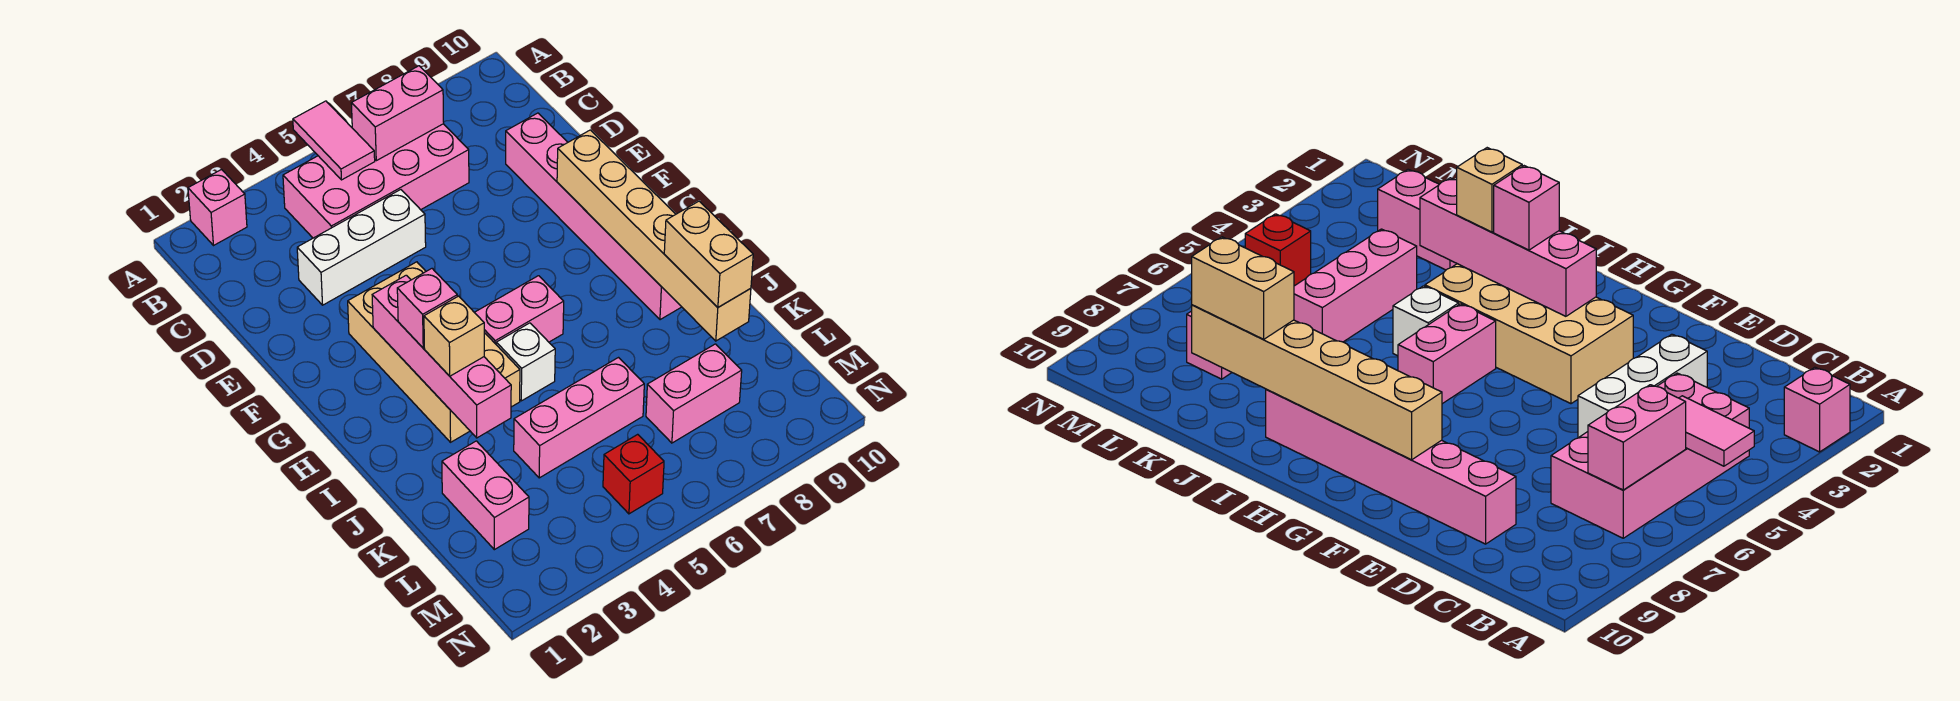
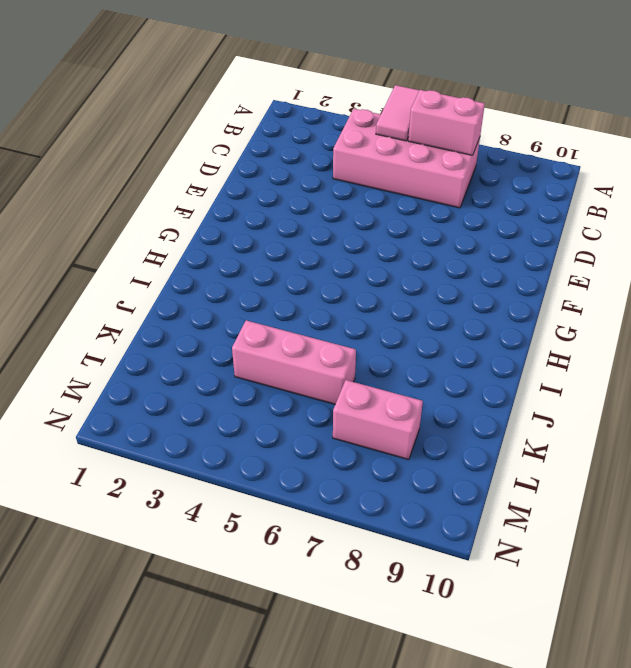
none -> pink 1x1 brick [188,170,247,245]
none -> white 1x3 brick [297,190,426,305]
none -> pink 1x6 brick [506,113,681,320]

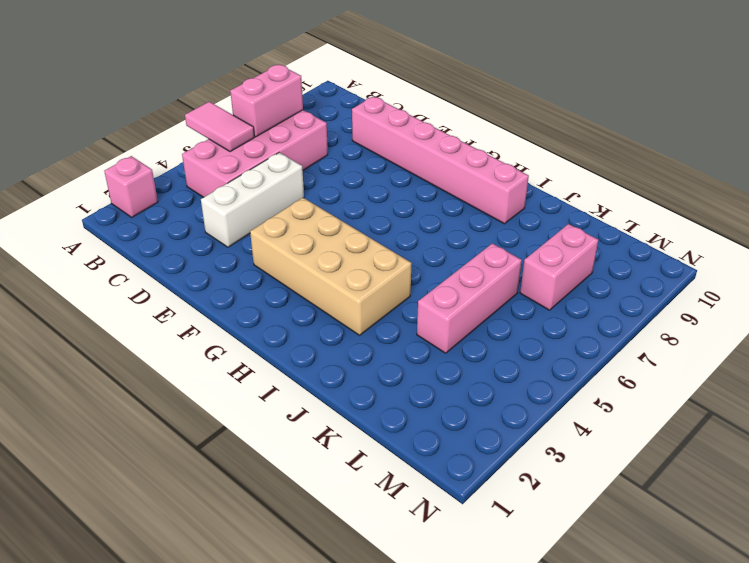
none -> pink 1x2 brick [474,276,564,344]
none -> white 1x1 brick [496,323,555,401]
none -> pink 1x2 brick [442,441,529,550]

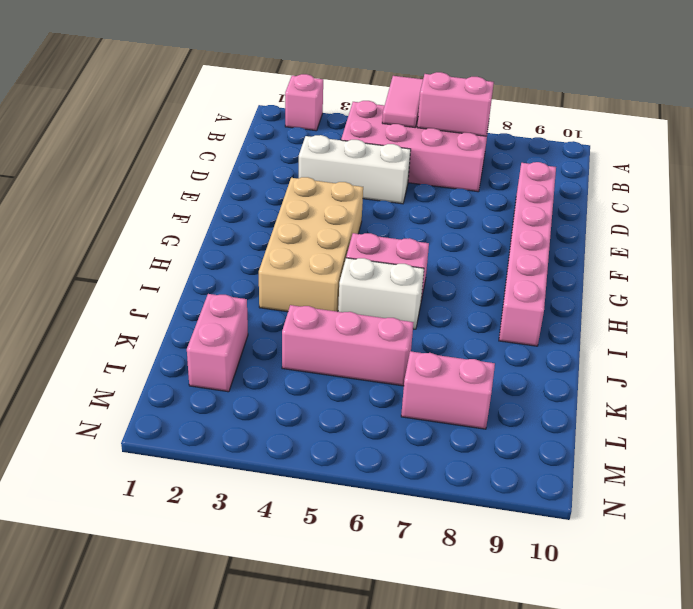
white 1x2 brick [338,258,424,329] -> white 1x1 brick [496,323,555,401]
none -> red 1x1 brick [603,434,664,514]
none -> tan 1x6 brick [557,130,751,341]
none -> pink 1x4 brick [372,275,511,438]

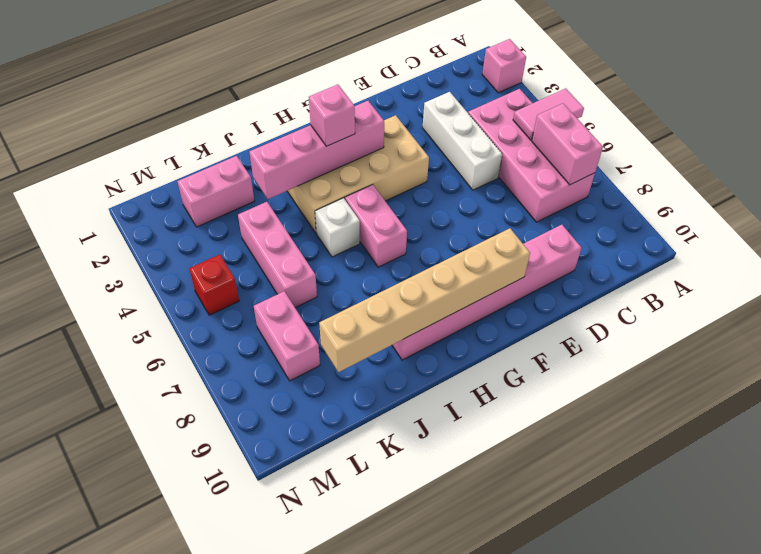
none -> tan 1x1 brick [424,296,484,376]
none -> tan 1x2 brick [664,201,753,307]

